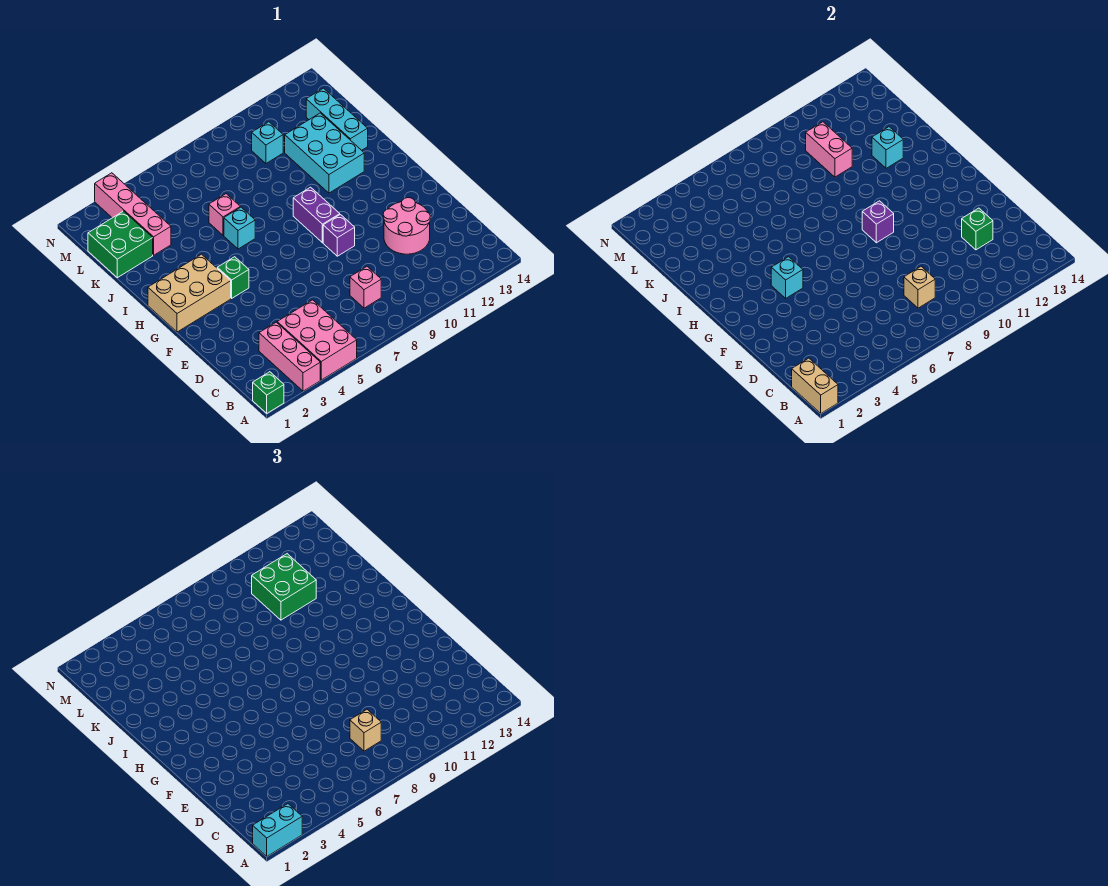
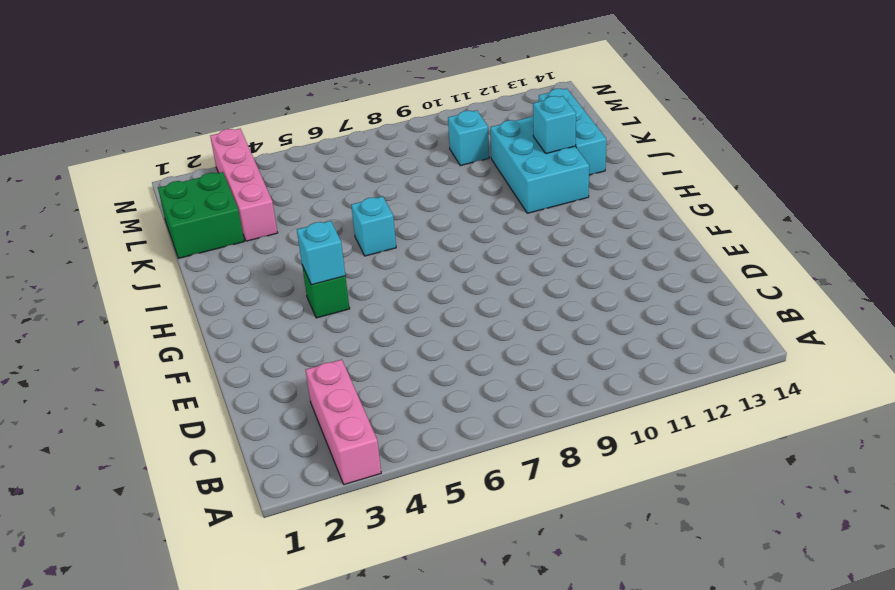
none -> green 1x1 brick [253,372,284,413]
none -> pink 2x3 brick [277,300,357,380]
none -> pink 1x1 brick [350,267,381,308]

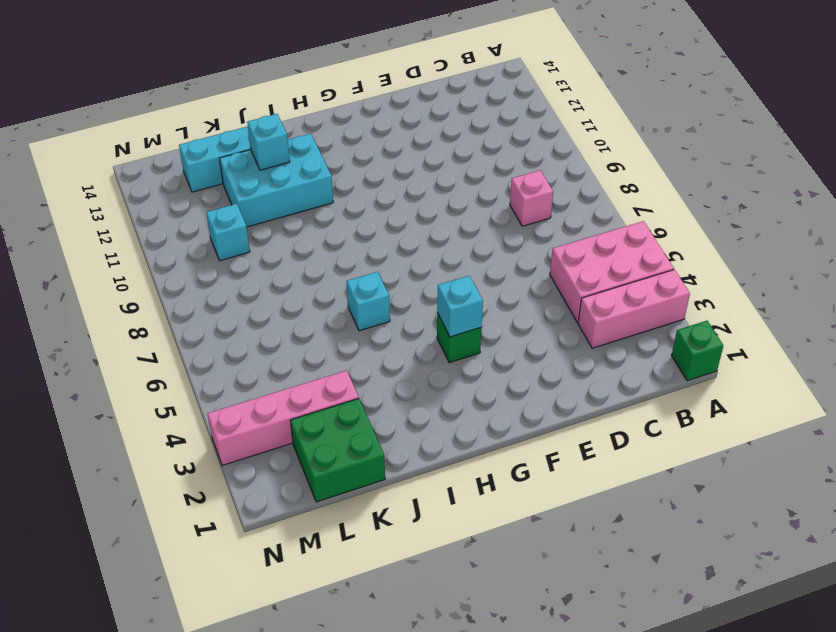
none -> pink 2x2 round brick [383,198,430,254]
none -> purple 1x1 brick [323,215,355,256]
none -> tan 2x3 brick [148,254,231,332]

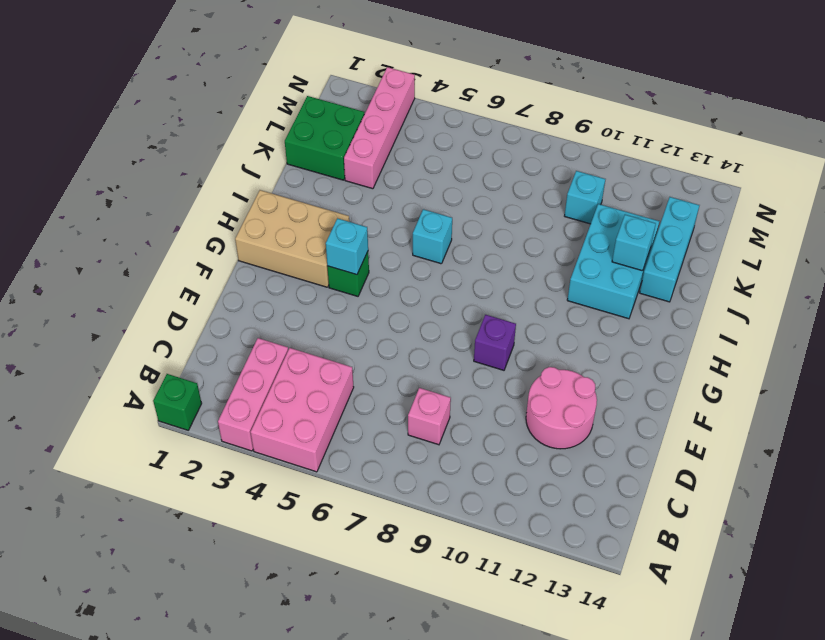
none -> purple 1x2 brick [293,187,340,243]
none -> pink 1x1 brick [209,194,240,235]
none -> tan 1x2 brick [792,358,838,413]

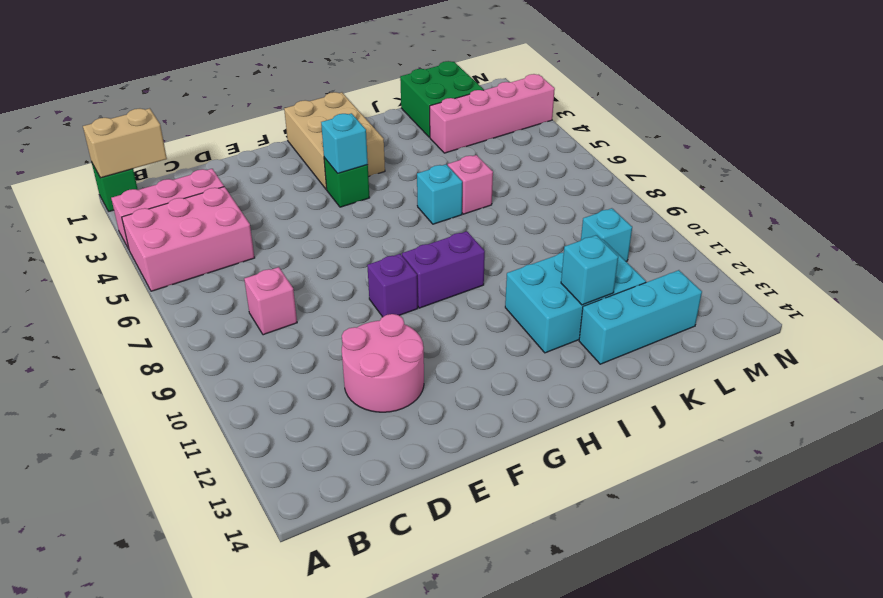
none -> tan 1x1 brick [904,267,935,308]
none -> green 1x1 brick [962,208,993,250]
none -> purple 1x1 brick [862,201,894,243]

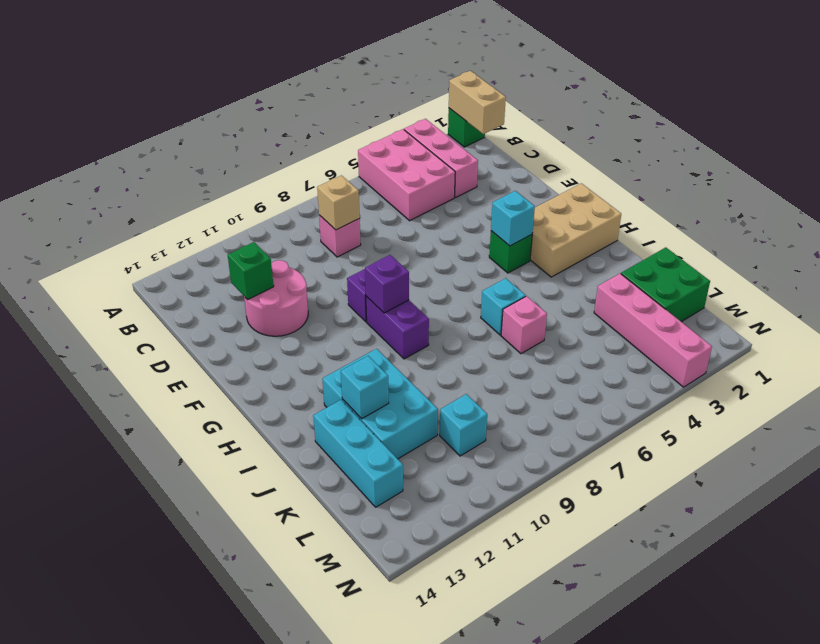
none -> pink 1x2 brick [806,122,852,177]
none -> cyan 1x2 brick [253,804,302,856]
none -> tan 1x1 brick [350,710,381,751]

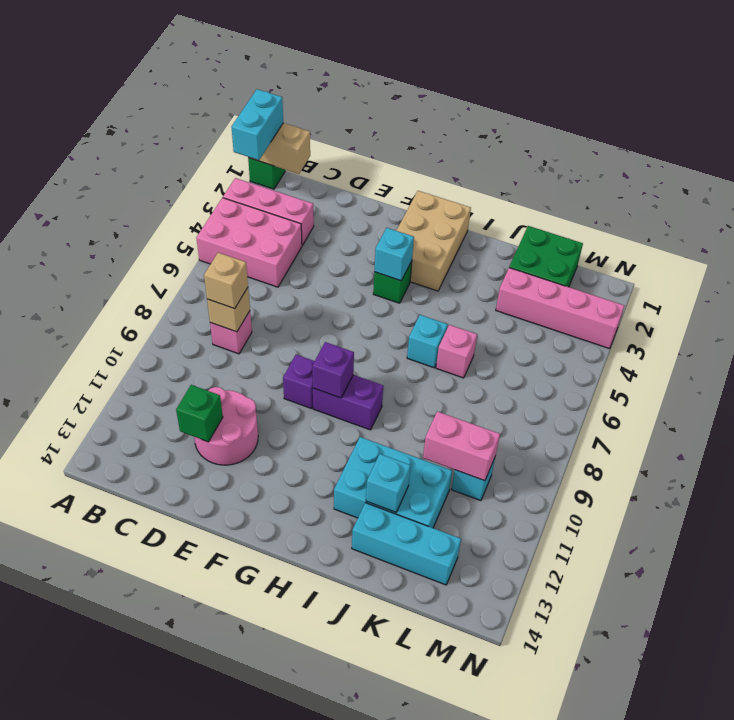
none -> green 2x2 brick [252,554,316,620]

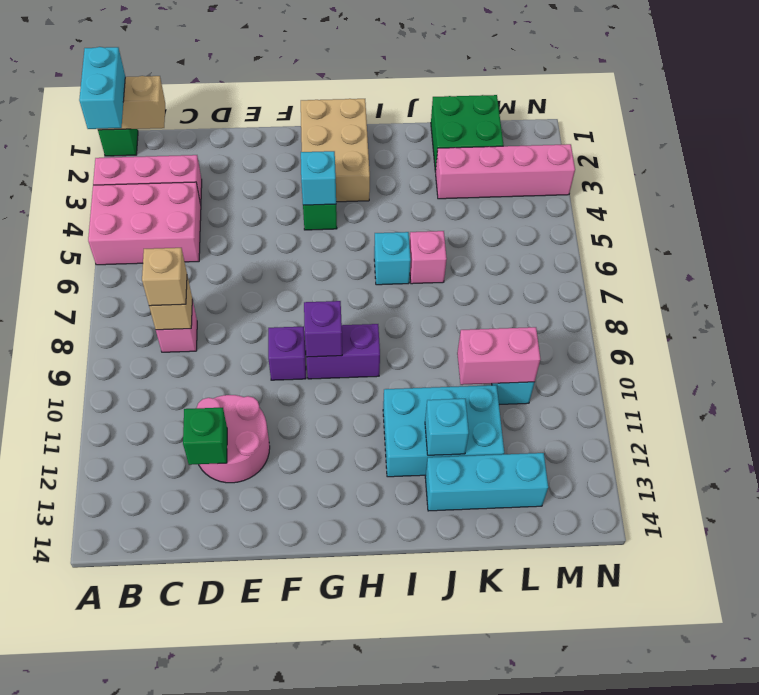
none -> green 2x2 brick [252,554,316,620]

